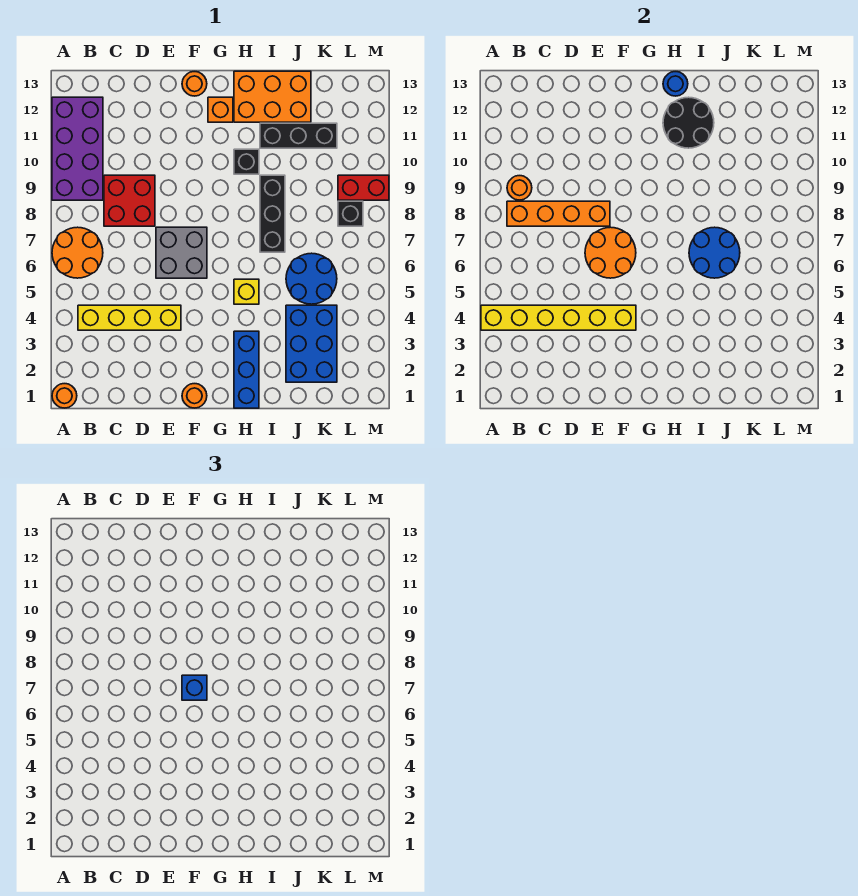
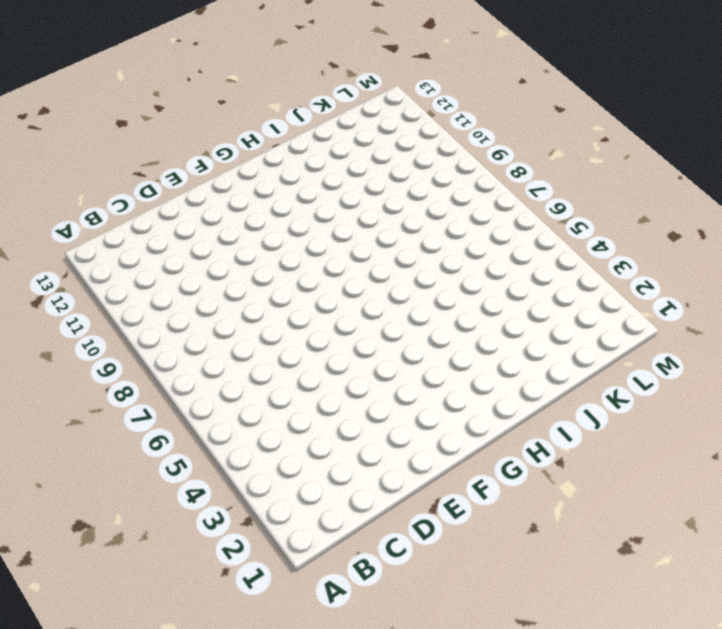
none -> orange 1x1 round brick [52,384,77,408]
none -> orange 2x2 round brick [52,227,103,278]
none -> purple 2x4 brick [52,97,103,200]

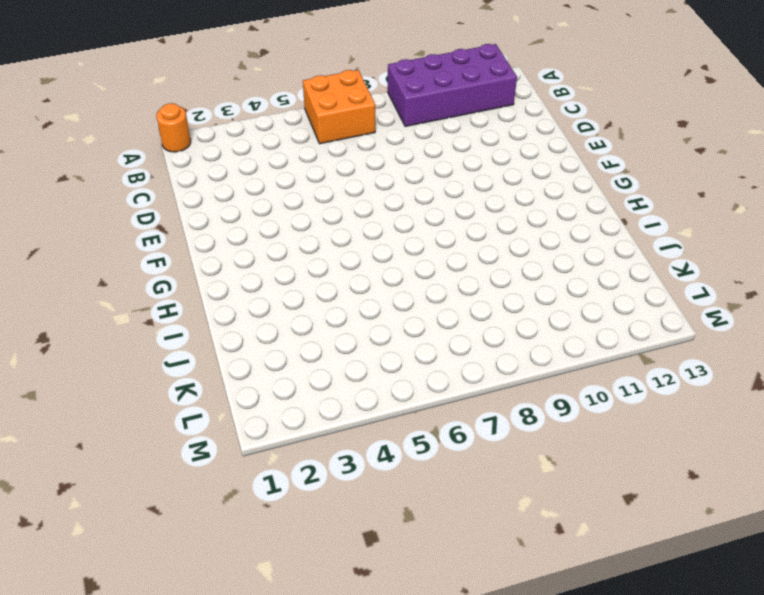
orange 2x2 brick [303,70,375,144] -> orange 2x2 round brick [52,227,103,278]
none -> yellow 1x4 brick [78,305,181,330]
none -> red 2x2 brick [104,175,155,226]
none -> grey 2x2 brick [156,227,207,278]

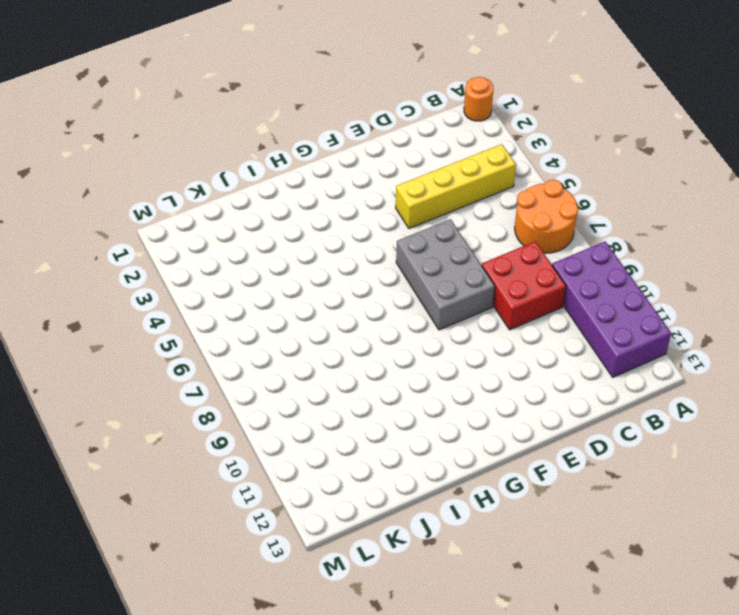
grey 2x3 brick [396,219,495,330] -> grey 2x2 brick [156,227,207,278]
none -> orange 1x1 round brick [182,384,207,408]
none -> orange 1x1 round brick [182,72,207,96]
none -> orange 1x1 brick [208,97,233,122]

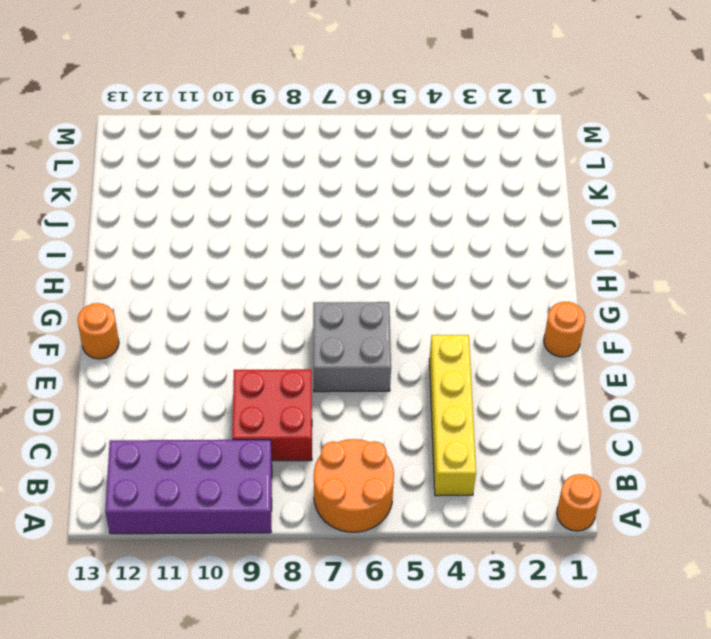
none -> orange 1x1 brick [208,97,233,122]
none -> blue 1x3 brick [234,331,259,408]
none -> yellow 1x1 brick [234,279,259,304]

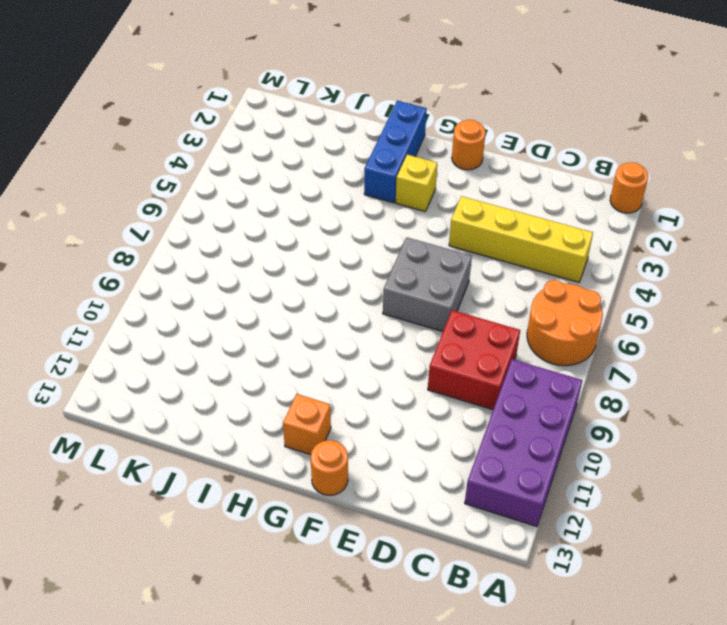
yellow 1x1 brick [396,155,437,212] -> yellow 1x1 brick moved to [234,279,259,304]
none -> black 1x1 brick [234,149,259,174]
none -> orange 2x3 brick [234,71,311,122]
none -> black 1x3 brick [260,175,285,252]

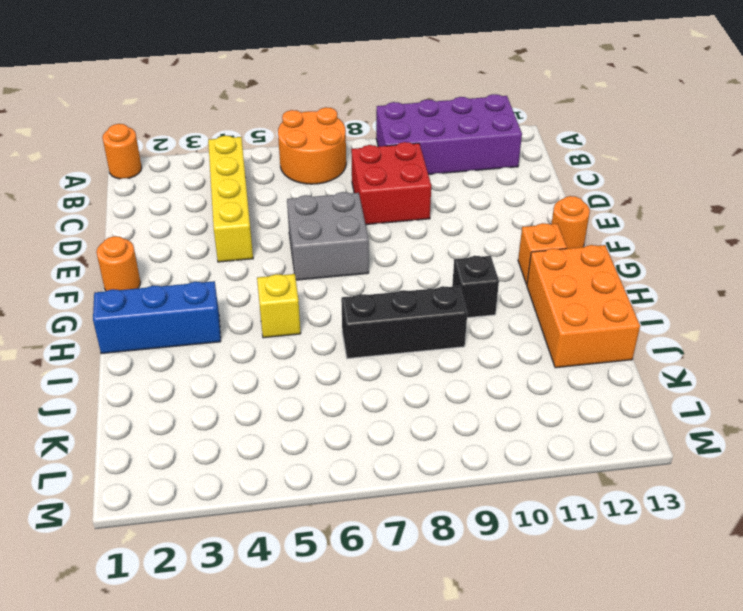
none -> black 1x3 brick [260,123,337,148]
none -> blue 2x3 brick [286,305,337,382]
none -> blue 2x2 round brick [286,253,337,304]

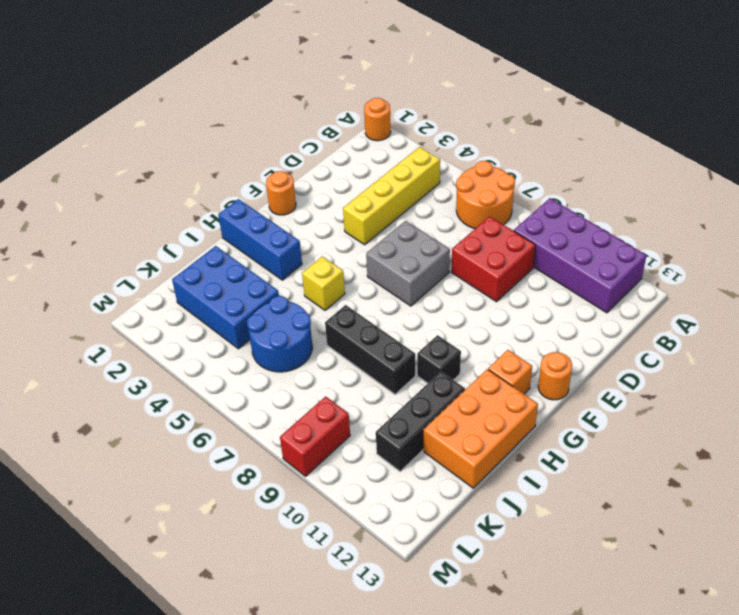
none -> black 1x1 brick [338,201,363,226]
none -> yellow 1x6 brick [481,305,636,330]
none -> orange 1x4 brick [507,201,610,226]

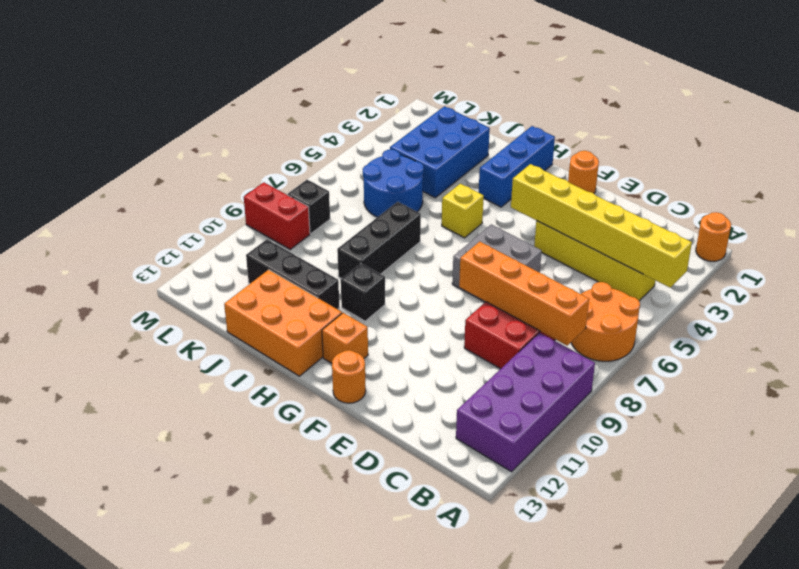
none -> orange 1x1 round brick [507,176,532,200]
none -> orange 2x2 round brick [585,227,636,278]
none -> black 2x2 round brick [663,97,714,148]

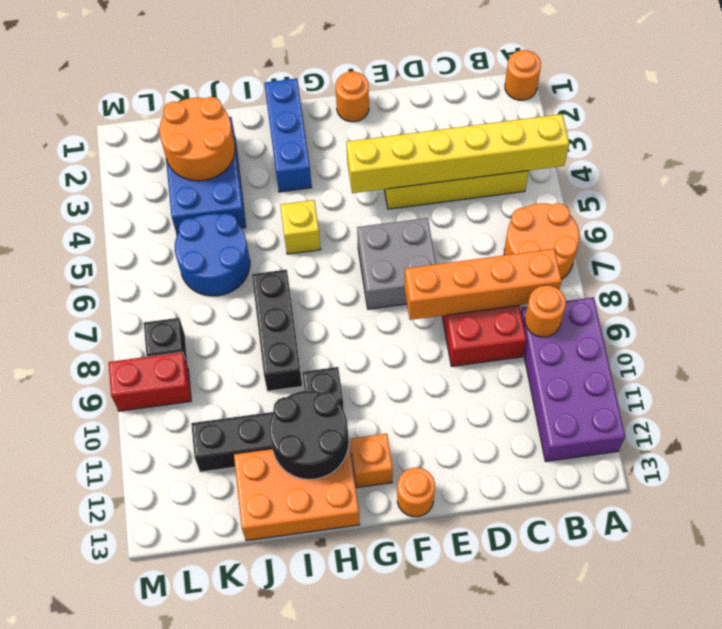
orange 2x2 round brick [159,97,235,181] -> orange 2x2 round brick moved to [585,227,636,278]
none -> blue 1x1 round brick [663,72,688,96]
none -> blue 2x2 round brick [689,227,740,278]
none -> blue 1x1 brick [182,675,207,700]

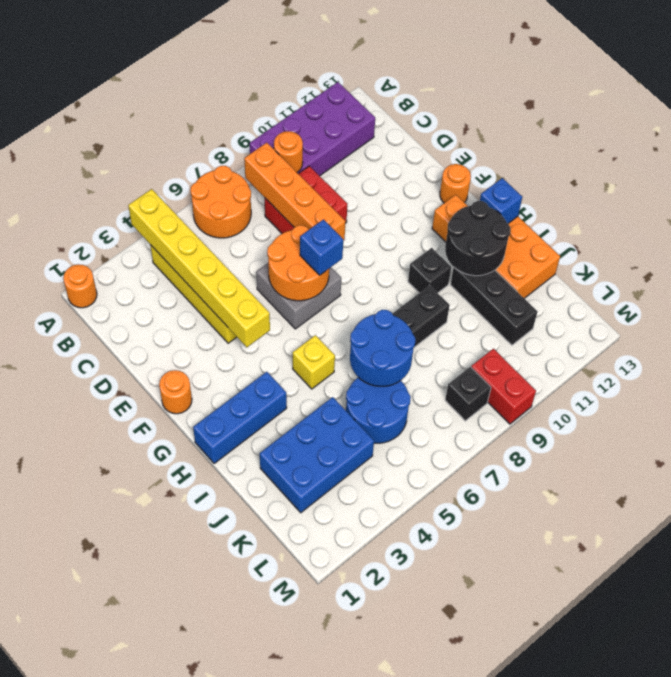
blue 1x1 brick [480,178,522,223] -> blue 1x1 round brick [663,72,688,96]

